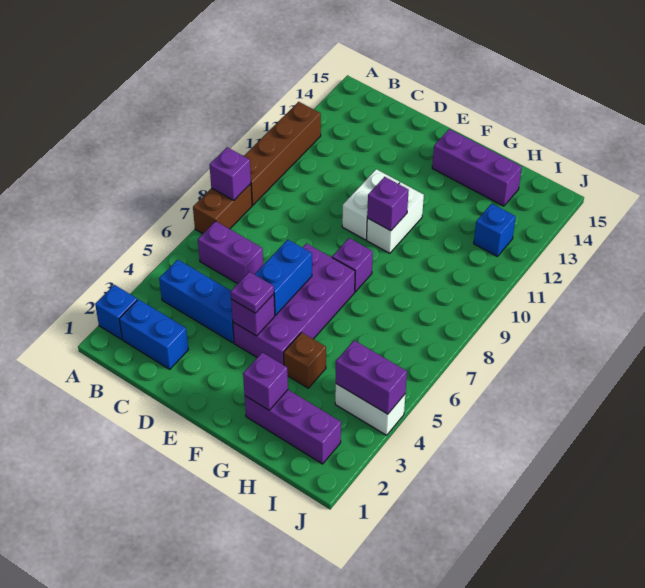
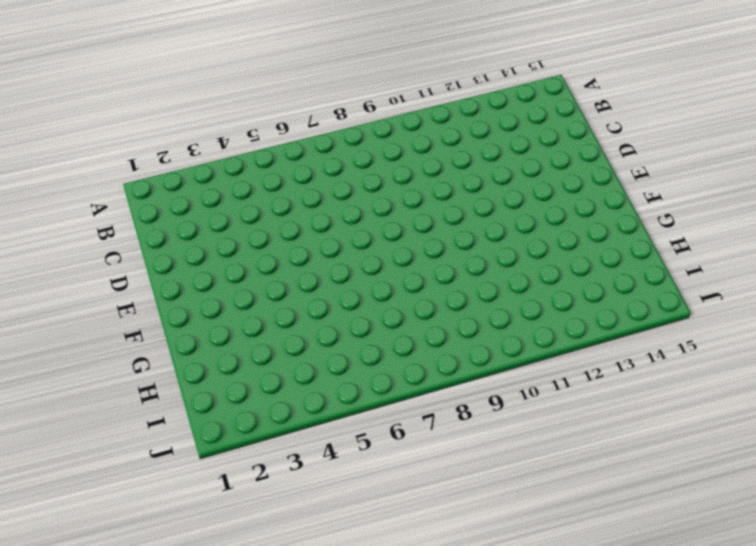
none -> blue 1x1 brick [95,285,137,339]
none -> brown 1x2 brick [193,184,252,234]
none -> brown 1x4 brick [244,102,321,205]

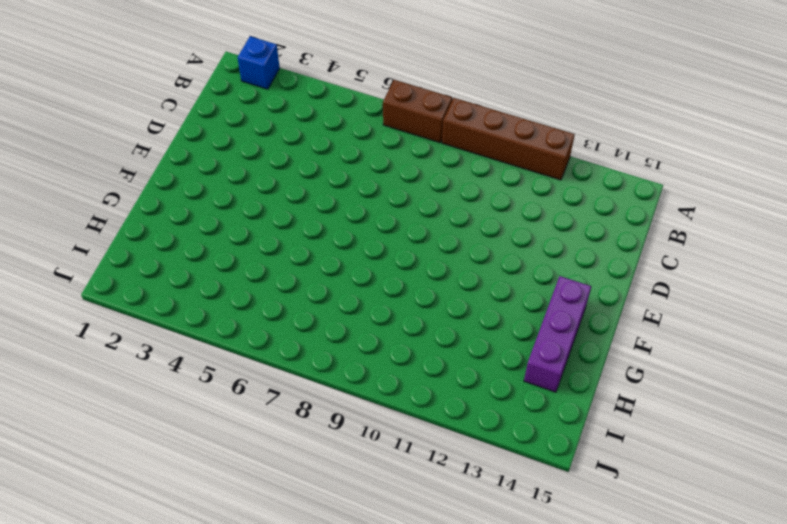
none -> blue 1x2 brick [119,299,188,369]
none -> blue 1x3 brick [159,260,234,343]
none -> purple 1x2 brick [198,221,263,284]

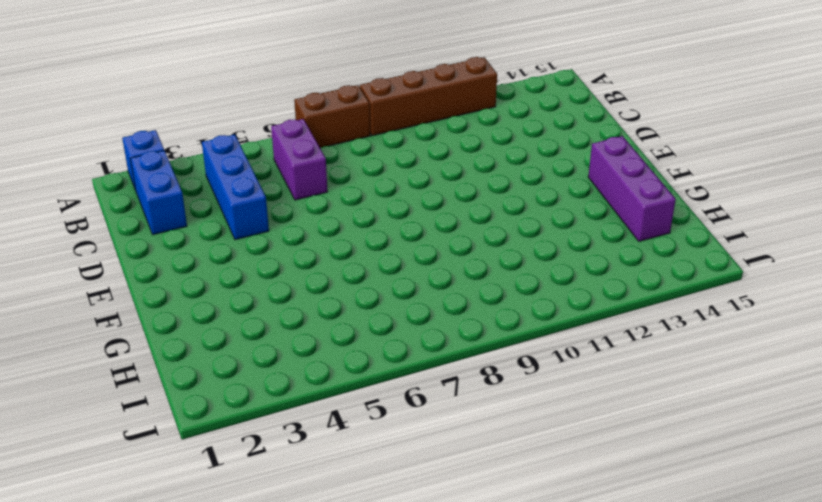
none -> purple 2x4 brick [233,243,355,365]
none -> white 1x2 brick [342,169,399,240]
none -> purple 1x1 brick [332,238,373,292]

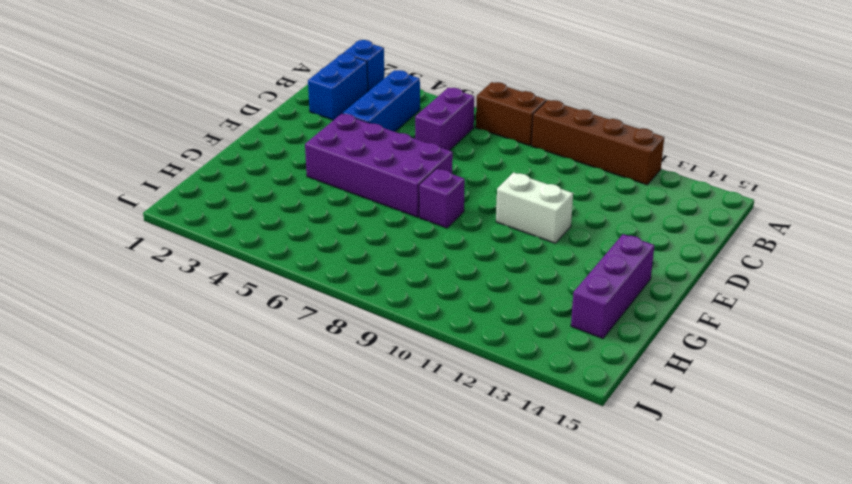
none -> white 1x2 brick [367,182,424,253]
none -> purple 1x3 brick [245,390,341,464]
none -> brown 1x1 brick [283,332,326,388]

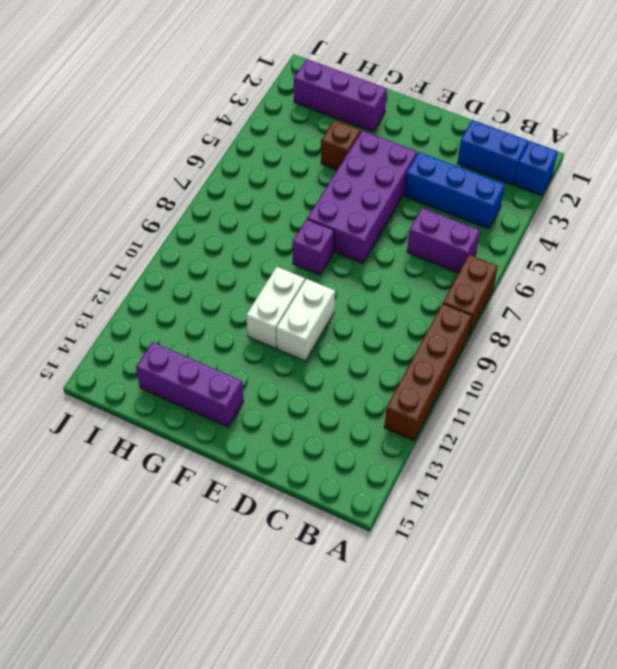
none -> white 1x2 brick [335,384,405,435]
none -> blue 1x1 brick [474,204,516,257]
none -> purple 1x1 brick [210,147,251,200]

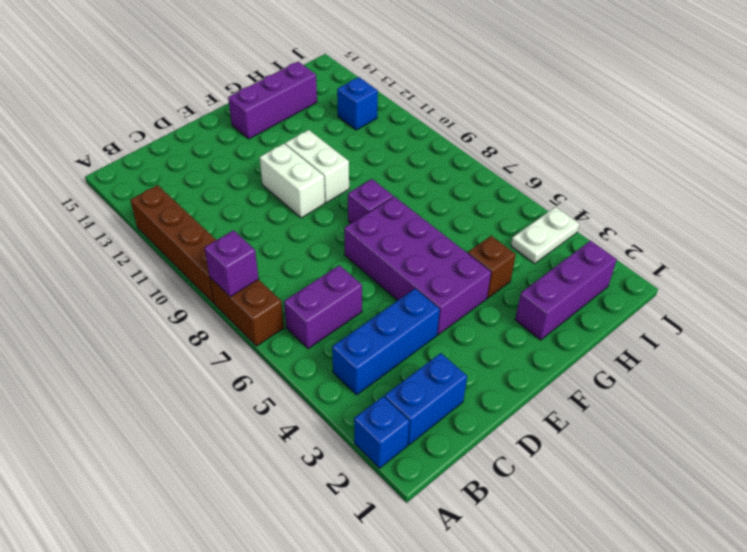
white 1x2 plate [511,207,579,264] -> white 1x2 brick [335,384,405,435]
none -> purple 1x1 brick [231,294,275,336]
none -> blue 1x2 brick [254,240,312,315]
none -> purple 1x1 brick [367,177,409,231]

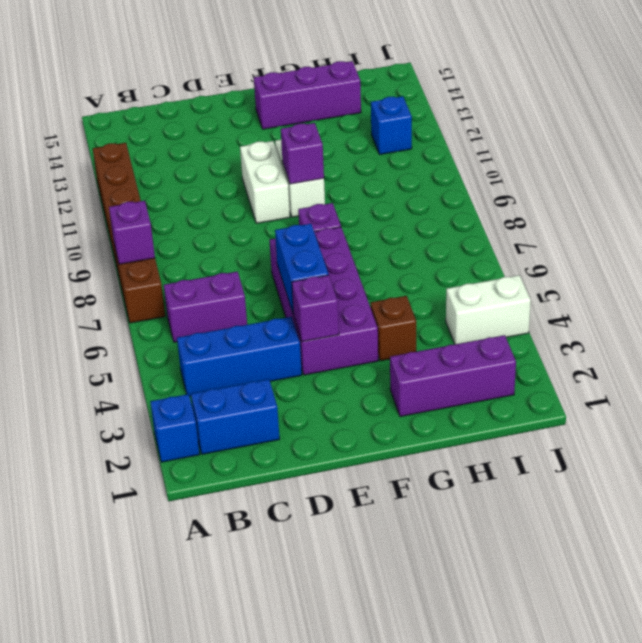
none -> purple 1x1 brick [243,353,288,410]
none -> purple 1x2 brick [336,341,407,414]
none -> purple 1x1 plate [231,272,274,313]

